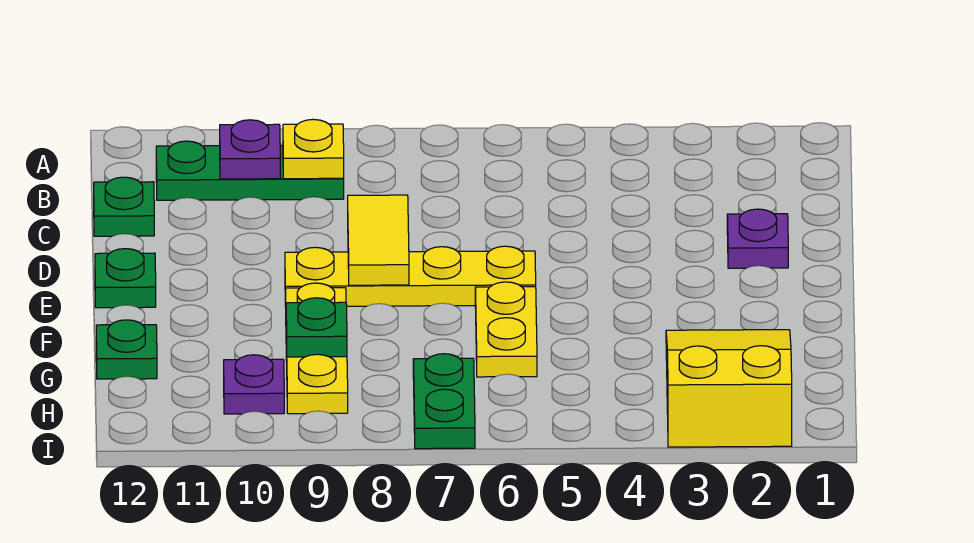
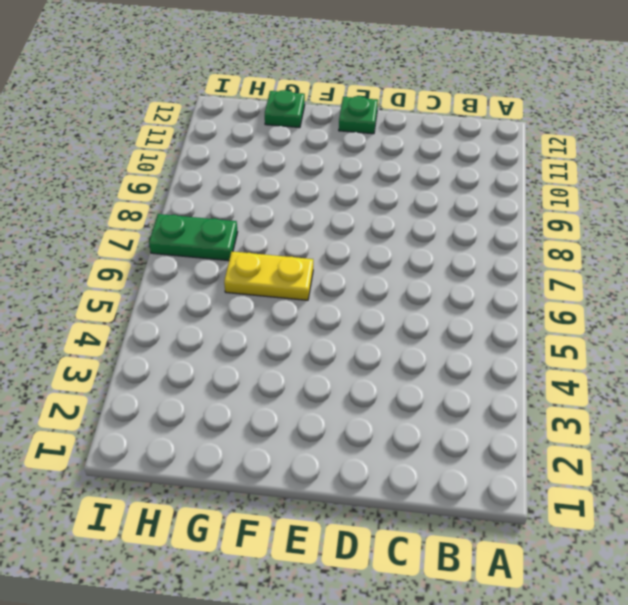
none -> green 1x3 plate [156,141,344,200]
none -> green 1x1 plate [94,177,154,236]
none -> purple 1x1 plate [727,209,788,268]

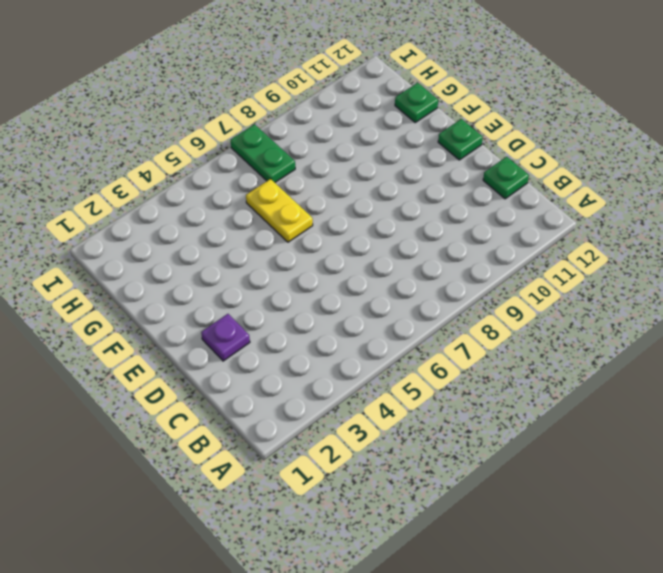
none -> green 1x3 plate [156,141,344,200]
none -> yellow 1x4 plate [285,246,536,306]
none -> yellow 1x3 plate [286,283,348,414]

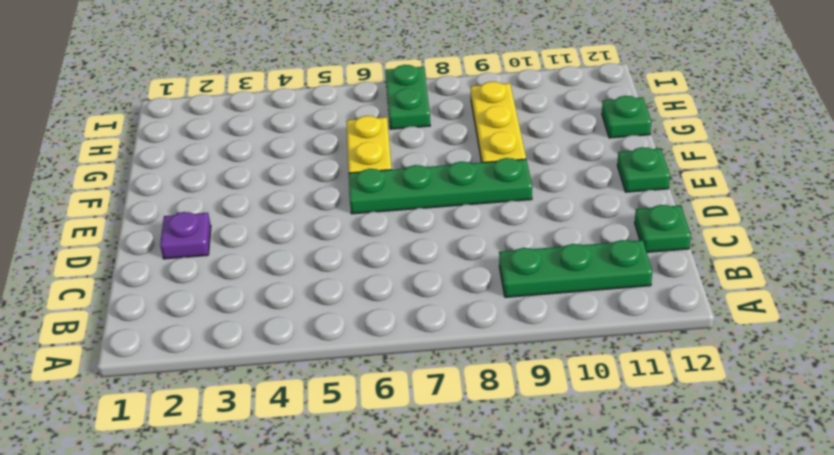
green 1x4 plate [349,158,532,214] -> yellow 1x4 plate [285,246,536,306]
none -> yellow 2x3 slope [666,330,792,447]
none -> purple 1x1 plate [224,355,284,414]
none -> yellow 1x1 plate [283,119,344,179]

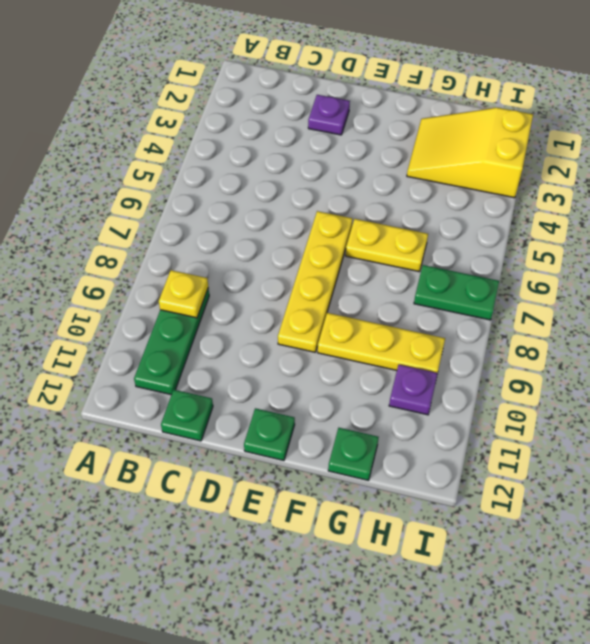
none -> purple 1x1 plate [220,120,280,179]
none -> yellow 1x2 tile [348,195,409,285]
none -> green 1x1 plate [286,298,347,357]

